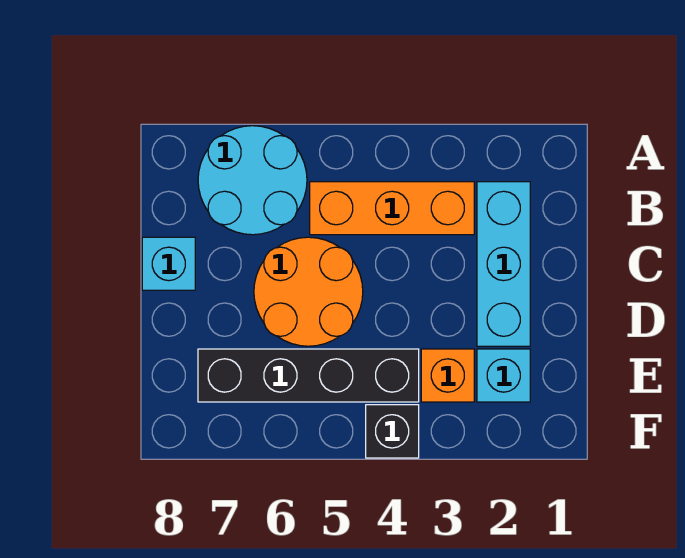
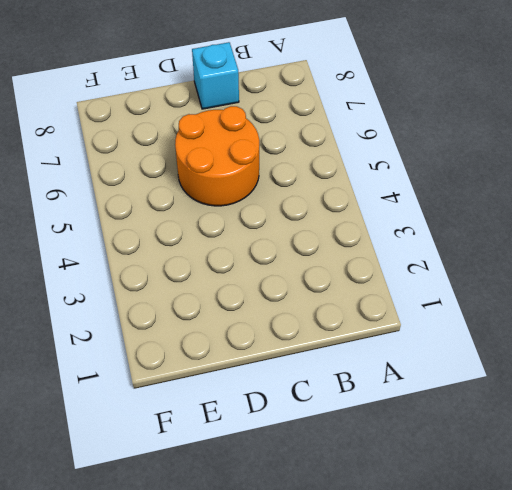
none -> cyan 2x2 round brick [198,126,307,235]
none -> cyan 1x3 brick [477,182,530,346]

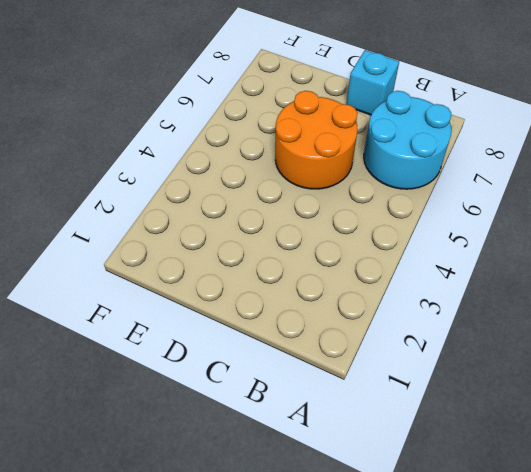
none -> cyan 1x3 brick [477,182,530,346]
none -> orange 1x3 brick [310,182,474,235]

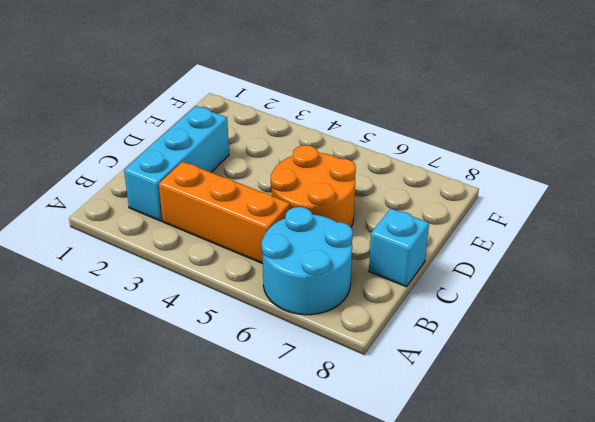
none -> cyan 1x1 brick [477,349,530,402]
none -> orange 1x1 brick [421,349,474,402]

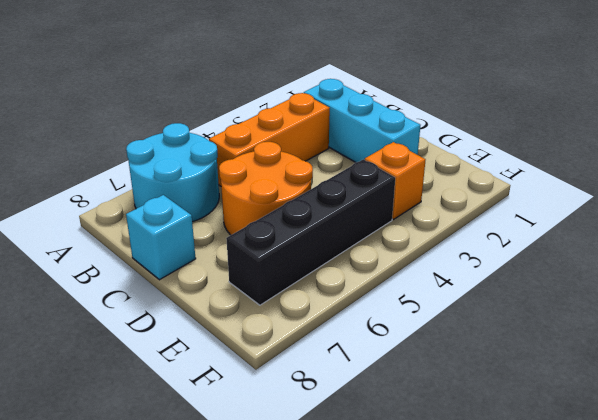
none -> cyan 1x1 brick [477,349,530,402]
none -> black 1x1 brick [366,405,419,458]

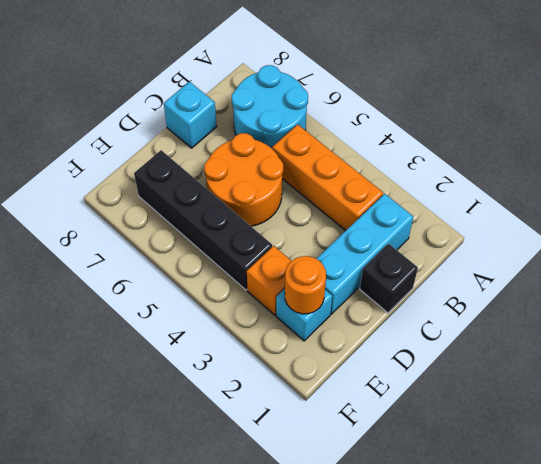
black 1x1 brick [360,244,418,313] -> black 1x1 brick moved to [366,405,419,458]
orange 1x1 round brick [285,256,326,314] -> none

